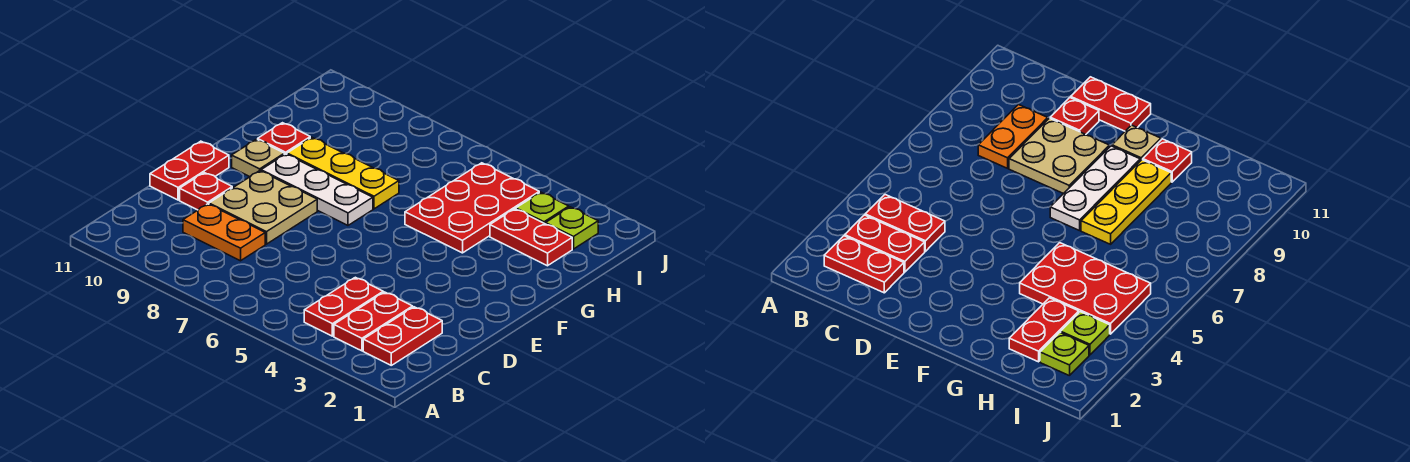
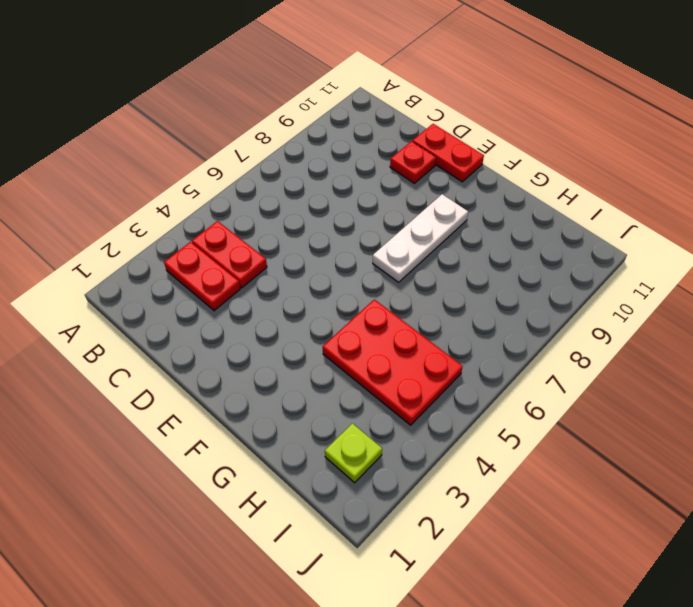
none -> red 1x2 plate [363,307,442,365]
none -> orange 1x2 plate [183,204,265,261]
none -> tan 2x2 plate [209,171,317,244]

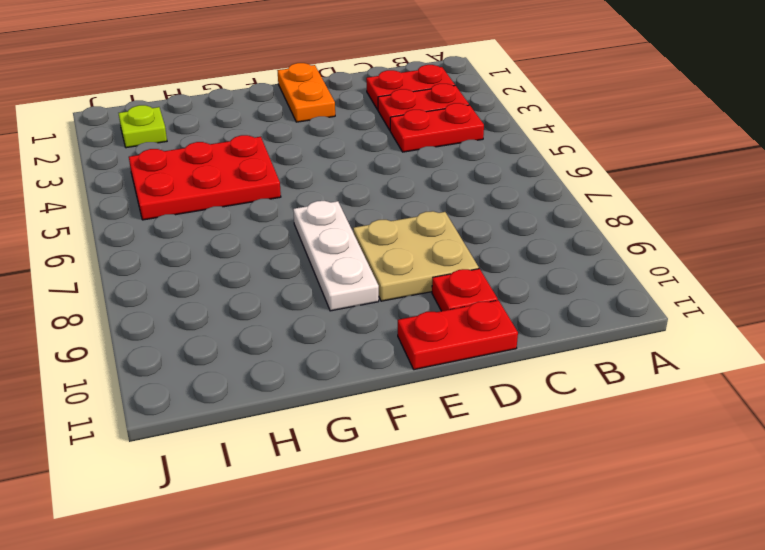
orange 1x2 plate [277,63,335,122] -> orange 1x2 plate moved to [183,204,265,261]
none -> tan 1x1 plate [232,139,284,177]
none -> yellow 1x3 plate [287,137,399,209]
none -> red 1x1 plate [258,123,310,155]

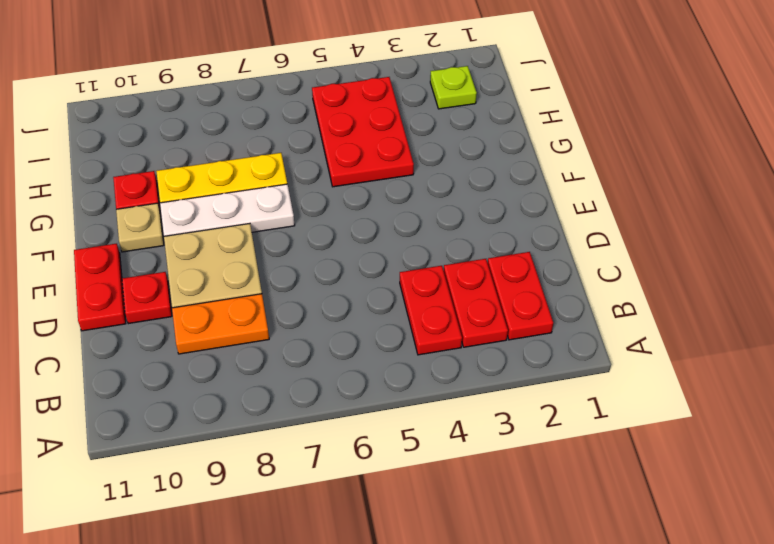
none -> red 1x2 plate [490,209,572,266]
none -> lime 1x1 plate [516,192,569,224]

